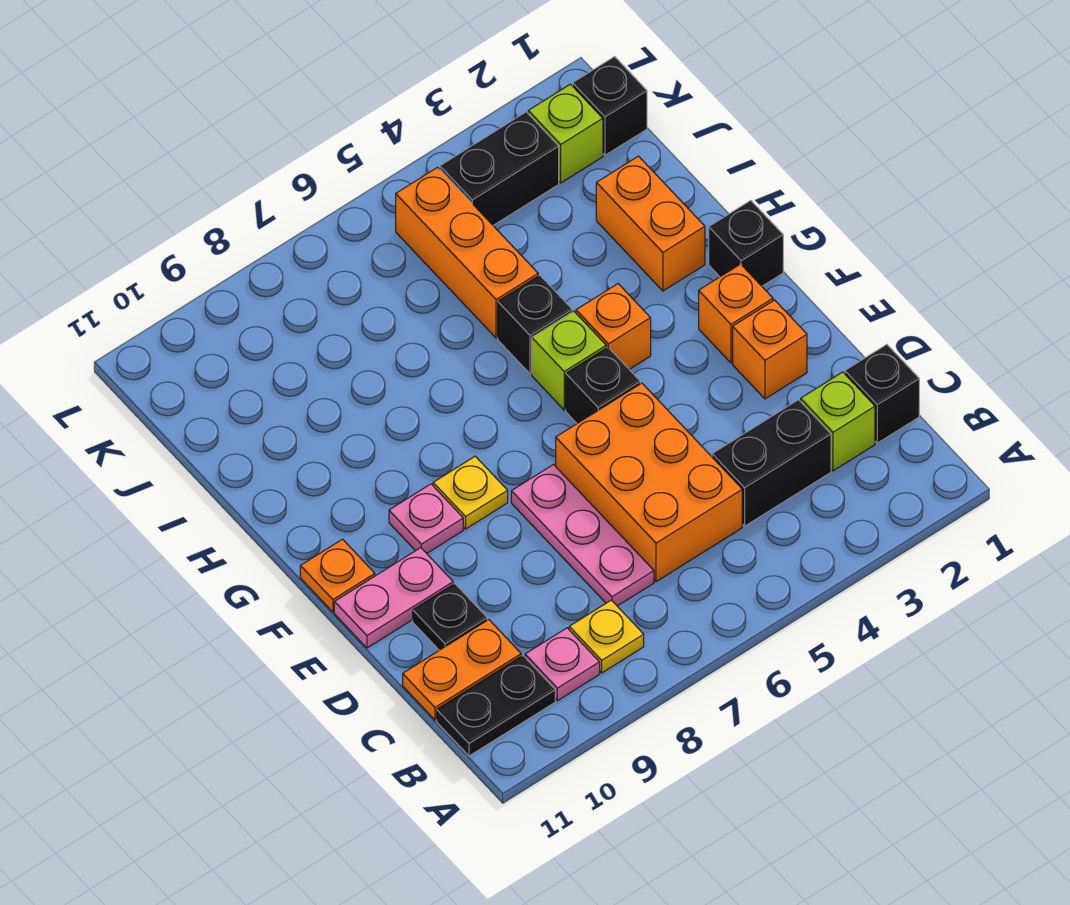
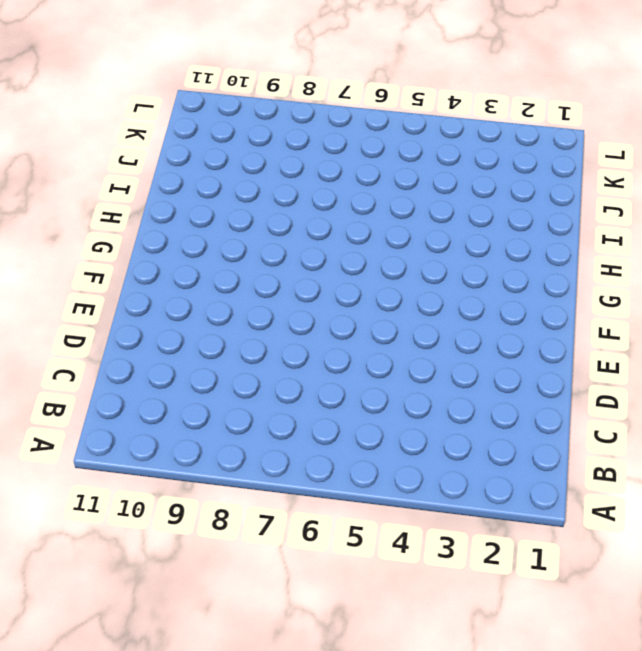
none -> yellow 1x1 plate [569,600,644,673]
none -> pink 1x1 plate [525,628,600,701]
none -> black 1x2 plate [437,656,555,756]

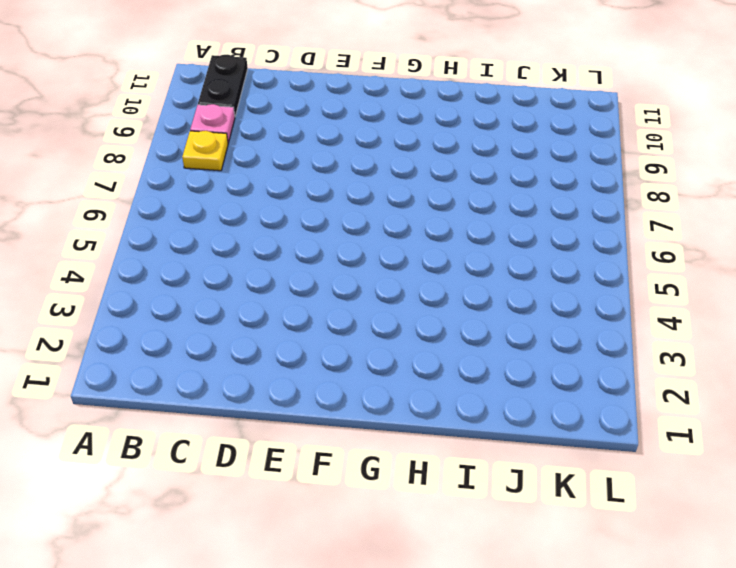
none -> black 1x1 brick [845,345,919,443]
none -> lime 1x1 brick [801,372,875,471]
none -> black 1x2 brick [712,400,831,526]

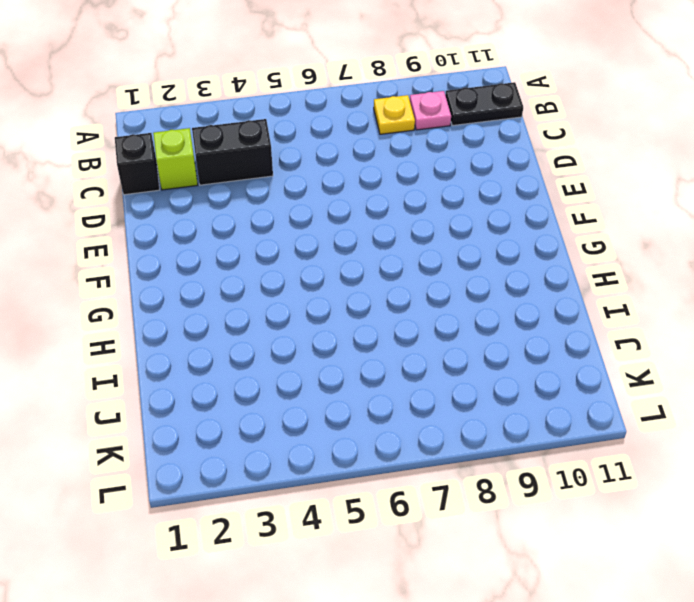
none -> orange 2x3 brick [556,383,742,582]
none -> pink 1x3 plate [511,465,654,606]
none -> orange 1x2 plate [403,620,521,720]

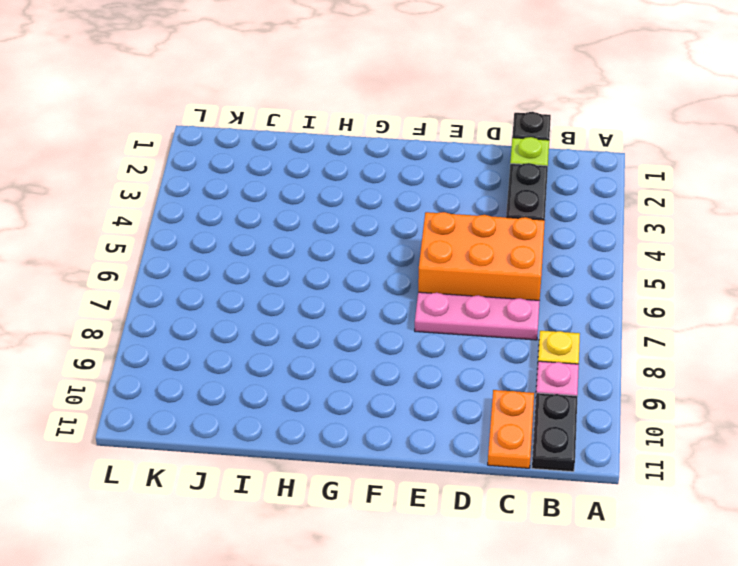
none -> black 1x1 plate [413,584,487,650]
none -> orange 1x1 brick [733,300,807,399]
none -> pink 1x2 plate [334,548,453,648]

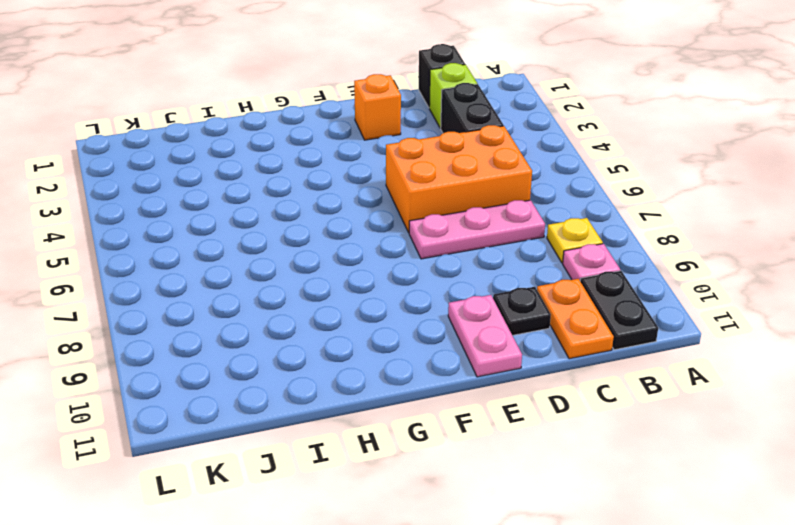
none -> orange 1x1 brick [699,264,773,363]
none -> black 1x1 brick [566,347,640,423]
none -> yellow 1x1 plate [433,456,508,529]

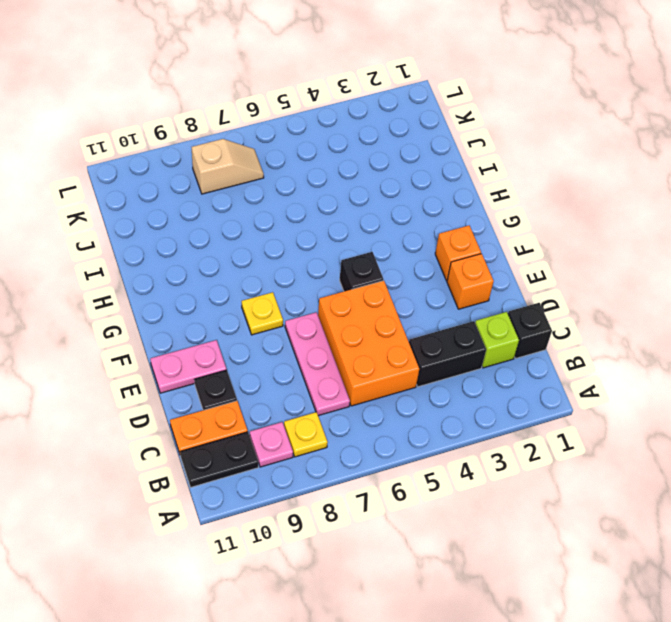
tan 1x2 slope [192,139,264,194] -> none
none -> pink 1x1 plate [389,484,463,553]
none -> orange 1x1 plate [300,539,375,612]
none -> black 1x1 brick [709,201,783,286]

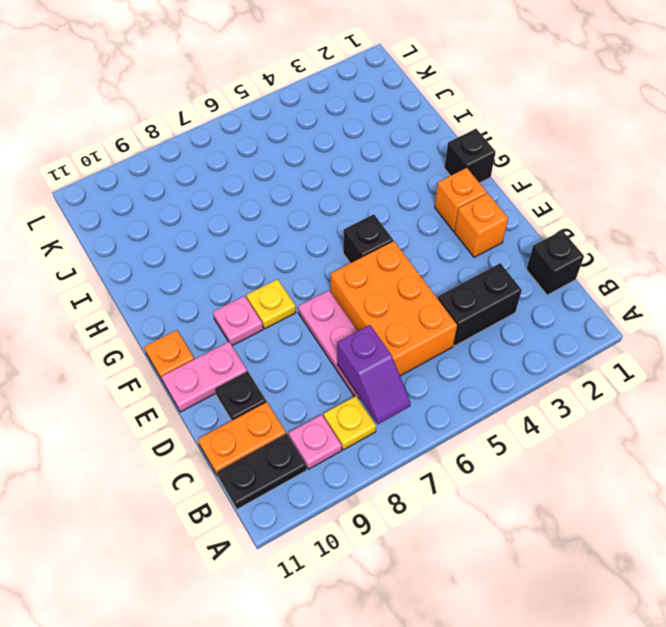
purple 1x2 slope [337,325,411,424] -> none
none -> lime 1x1 brick [801,372,875,471]
none -> orange 1x1 brick [576,284,651,369]
none -> lime 1x1 brick [532,311,606,410]

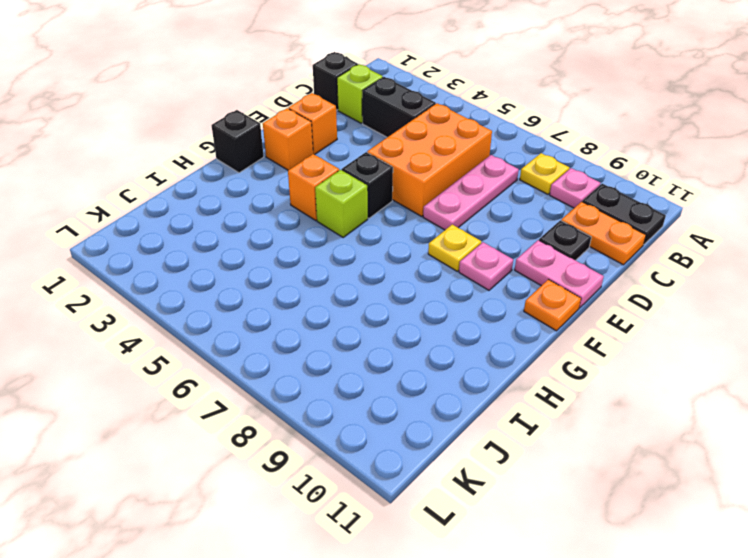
none -> orange 1x2 brick [596,156,705,291]
none -> black 1x1 brick [498,275,572,374]
none -> orange 1x3 brick [396,167,538,338]

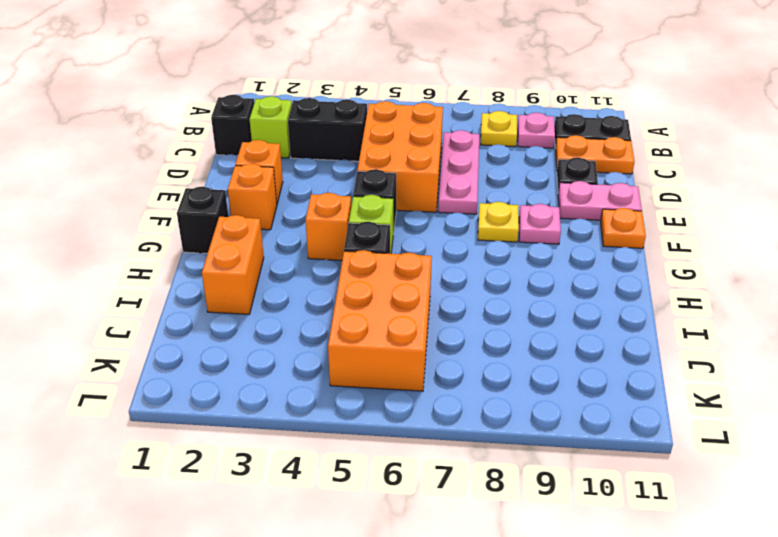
orange 2x3 brick [328,250,432,391] -> orange 1x3 brick [396,167,538,338]
none -> black 1x1 brick [573,57,647,155]
none -> lime 1x1 brick [528,84,603,183]
none -> black 1x2 brick [440,112,559,225]

